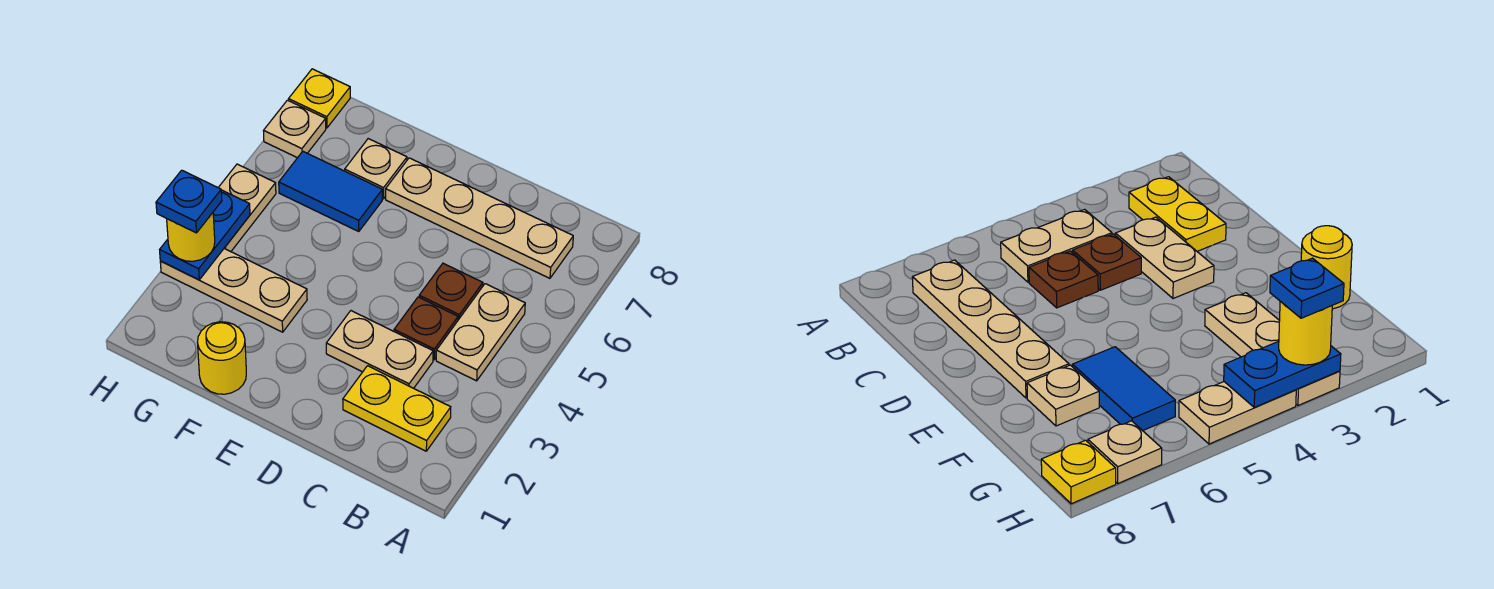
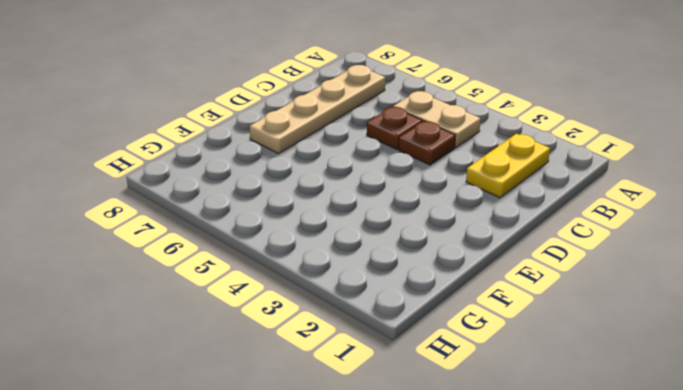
none -> tan 1x2 plate [326,311,433,388]
none -> yellow 1x1 round brick [198,322,246,394]
none -> tan 1x3 plate [160,249,307,332]

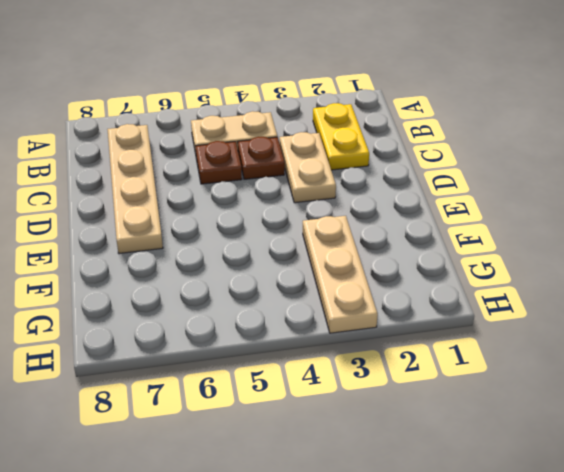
none -> yellow 1x1 round brick [198,322,246,394]
none -> blue 1x2 tile [279,152,382,232]
none -> tan 1x1 plate [345,139,407,199]

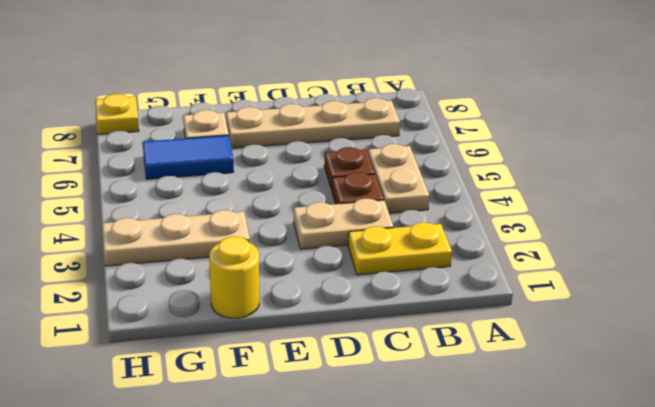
none -> tan 1x2 plate [218,164,276,252]
none -> tan 1x1 plate [264,100,326,158]
none -> blue 1x2 plate [160,190,250,280]

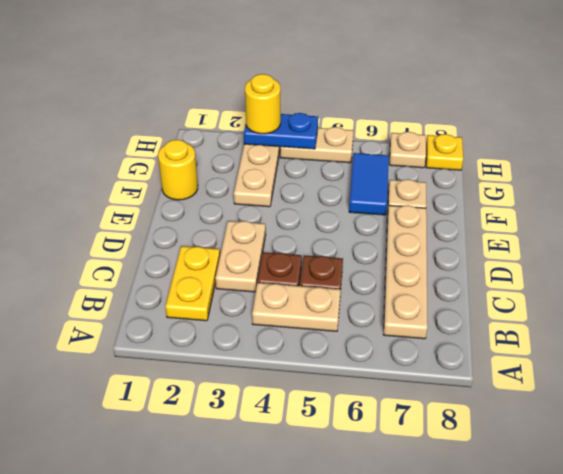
none -> blue 1x1 plate [156,170,222,233]

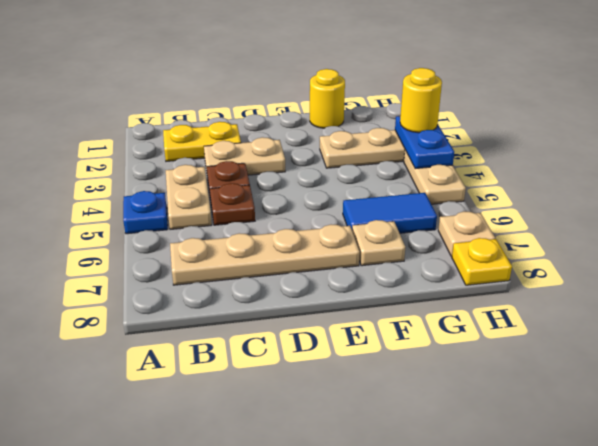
blue 1x1 plate [123,191,168,234] -> blue 1x1 plate moved to [156,170,222,233]

